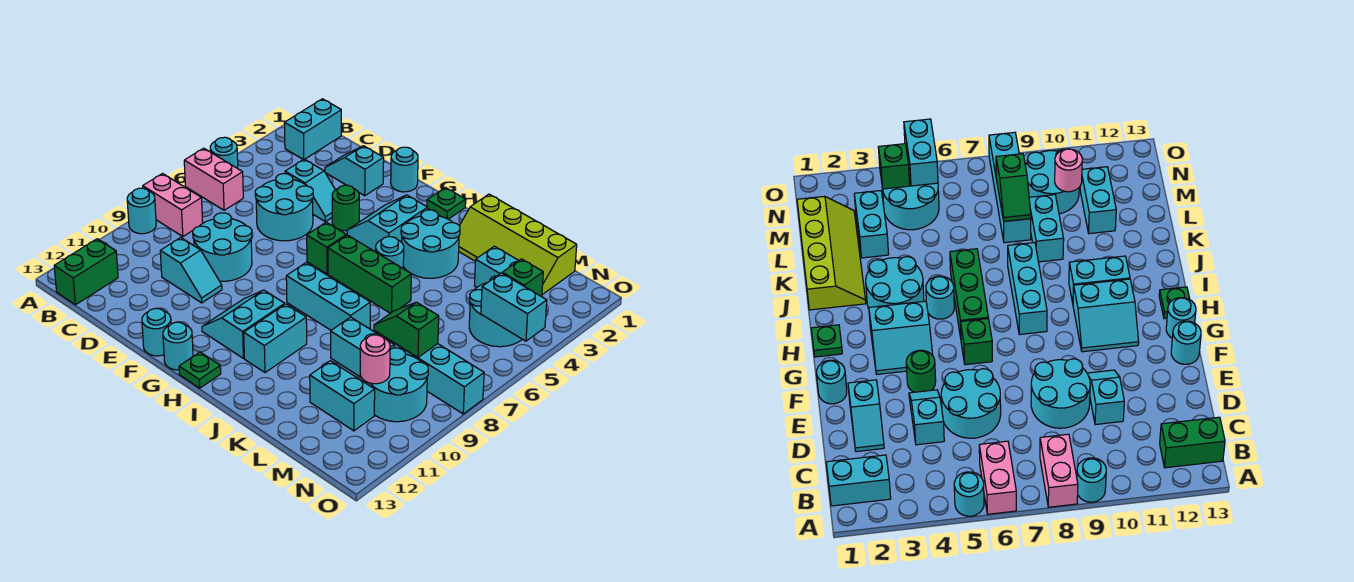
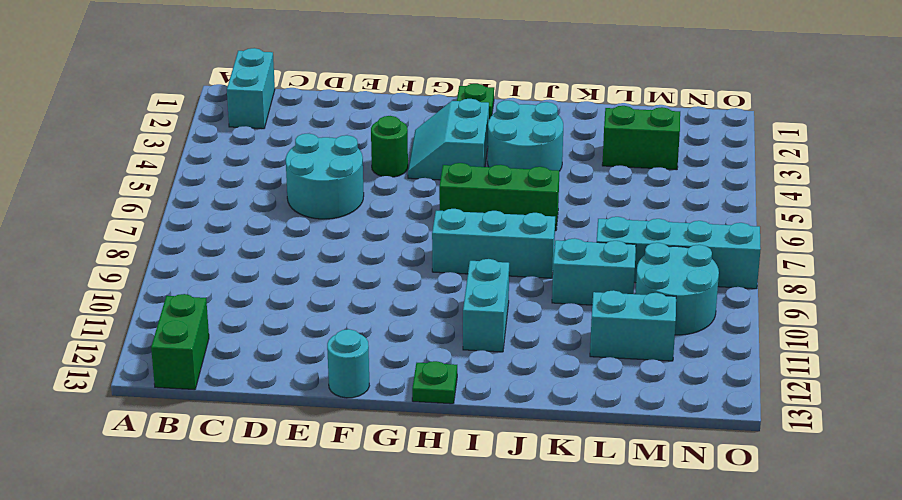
green 1x2 brick [602,106,680,170] -> cyan 1x2 brick [475,246,519,287]
none -> cyan 1x1 round brick [210,137,238,168]
none -> pink 1x2 brick [184,148,243,210]
none -> pink 1x2 brick [143,174,203,237]
none -> cyan 1x1 round brick [127,188,156,234]

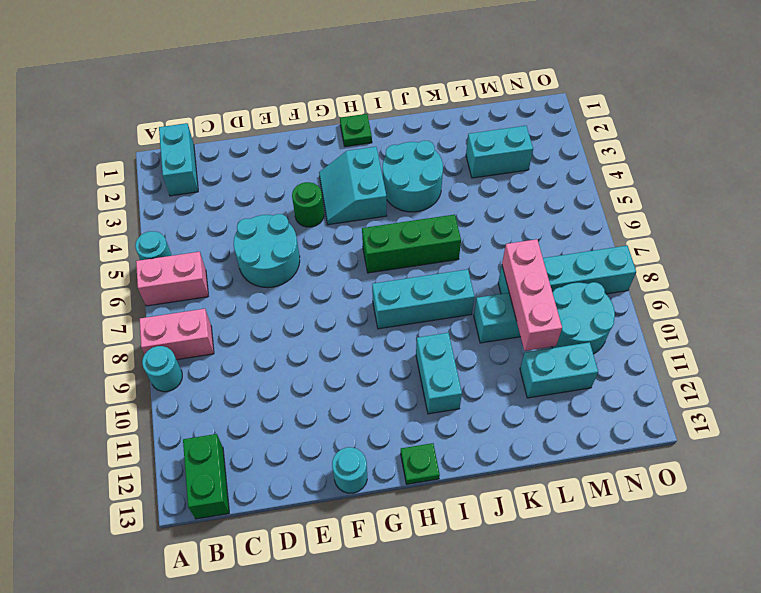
pink 1x3 brick [502,239,562,351] -> green 1x2 slope [374,302,439,357]
none -> cyan 1x2 slope [325,146,384,196]
none -> cyan 1x2 slope [285,159,335,222]
none -> cyan 2x2 round brick [193,213,252,281]
none -> cyan 1x2 slope [160,238,222,303]

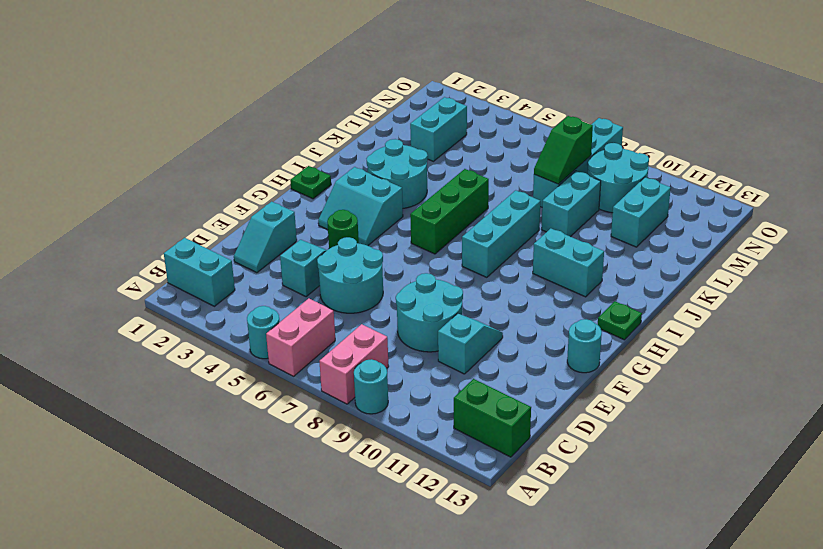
none -> cyan 1x1 round brick [391,147,418,192]
none -> green 1x1 brick [307,222,346,274]
none -> cyan 2x2 slope [202,290,285,358]
none -> cyan 1x1 round brick [163,322,193,370]

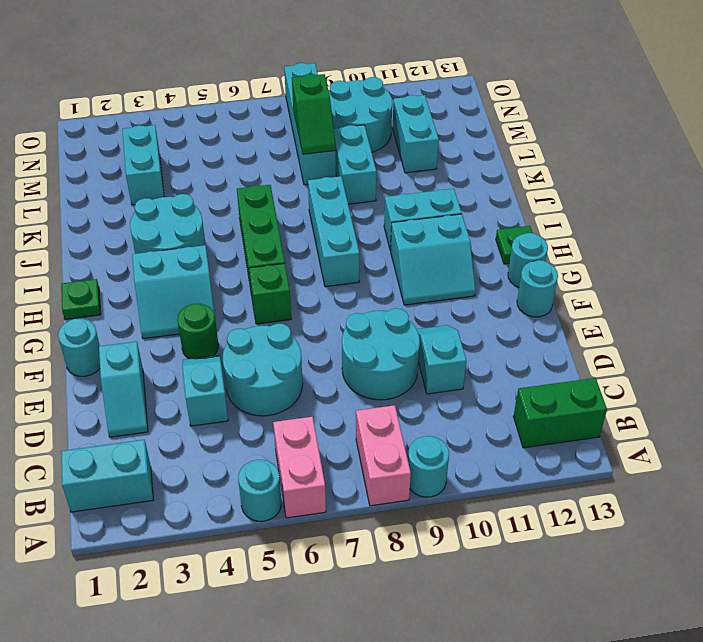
none -> cyan 1x1 round brick [376,237,404,268]
none -> lime 2x4 slope [459,194,577,295]
none -> cyan 2x2 round brick [469,276,522,347]
none -> pink 1x1 round brick [360,335,390,384]

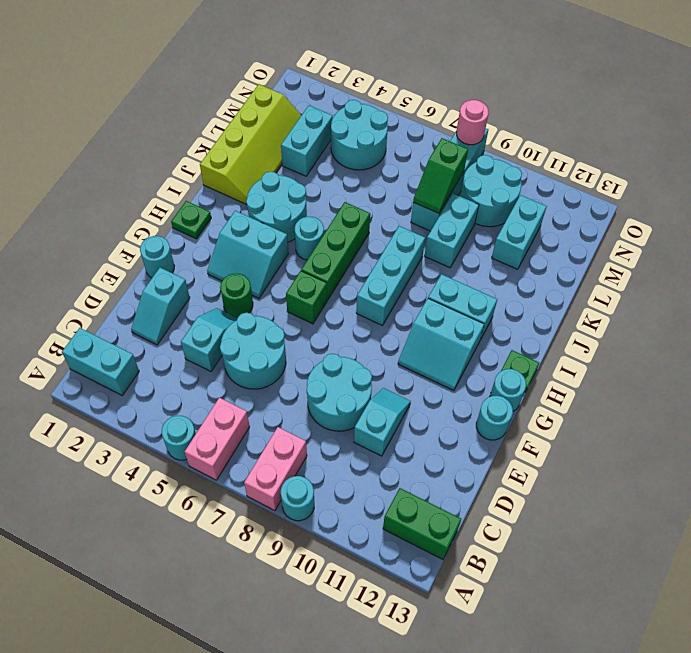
pink 1x1 round brick [456,100,489,145] -> pink 1x1 round brick moved to [360,335,390,384]
none -> green 1x1 brick [502,259,543,297]
none -> cyan 1x2 brick [481,273,547,341]

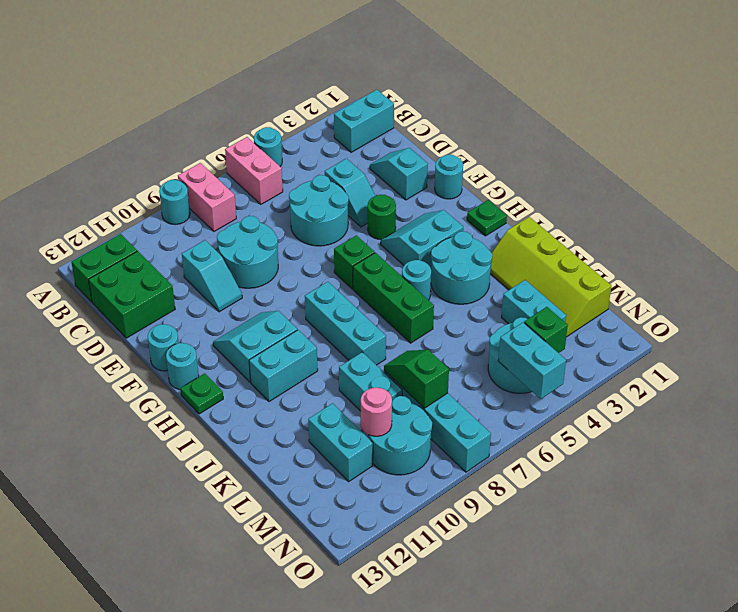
green 2x2 brick [89,251,175,338] -> none

